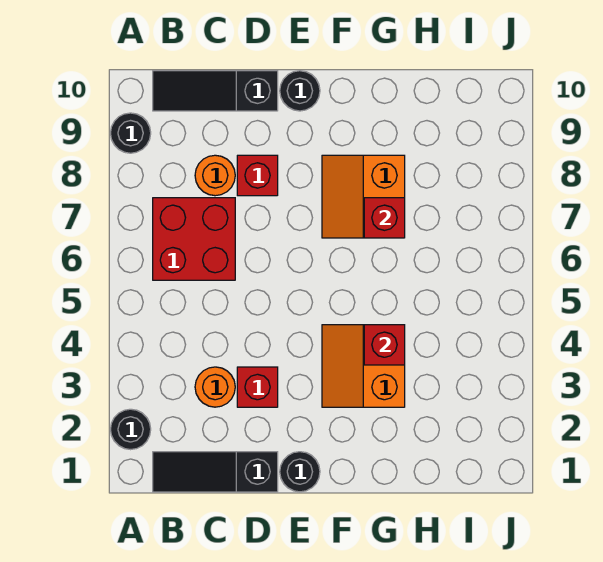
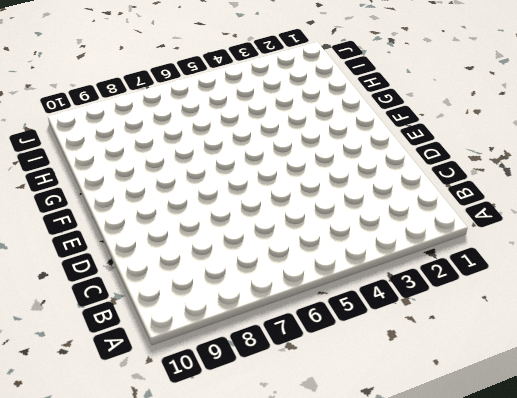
none -> black 1x1 round brick [110,409,151,450]
none -> black 1x1 round brick [110,113,151,153]
none -> black 1x3 slope [153,452,278,492]

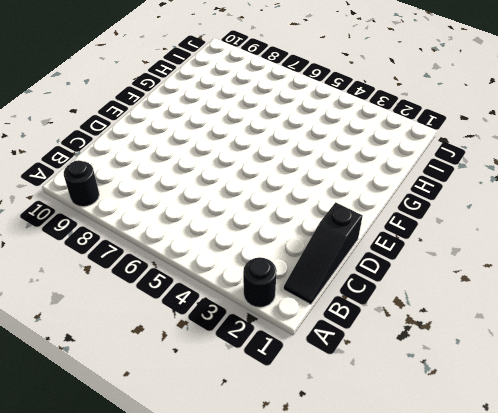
none -> red 2x2 brick [153,198,235,280]
none -> black 1x3 slope [153,71,278,111]
none -> orange 1x1 round brick [195,367,235,407]

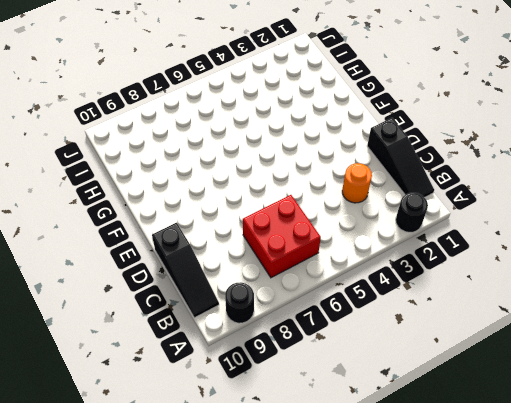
none -> orange 1x1 round brick [195,155,235,196]
none -> red 1x1 brick [237,367,278,407]
none -> red 1x1 brick [237,155,278,196]

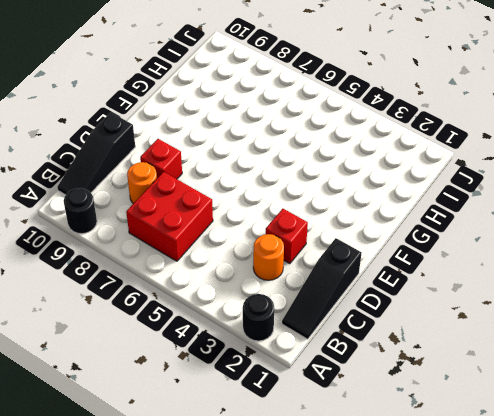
none -> black 1x1 round brick [280,452,320,492]
none -> black 1x1 round brick [280,71,320,111]
none -> orange 2x2 slope [322,325,405,407]

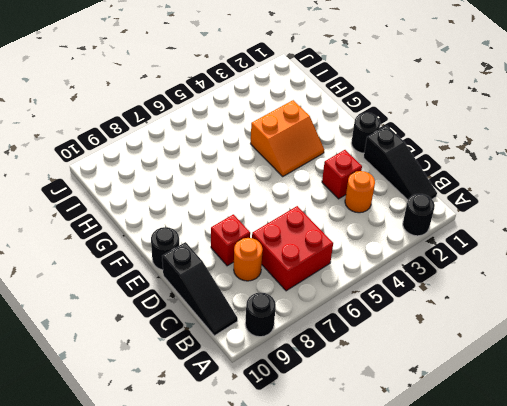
none -> orange 2x2 slope [322,155,405,238]
none -> red 1x1 brick [364,325,405,365]
none -> red 1x1 brick [364,198,405,238]

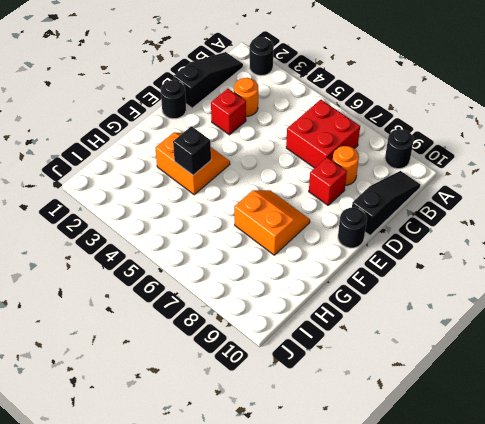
black 1x1 brick [173,126,211,175] -> red 1x1 brick [364,325,405,365]
none -> red 1x1 brick [364,198,405,238]

